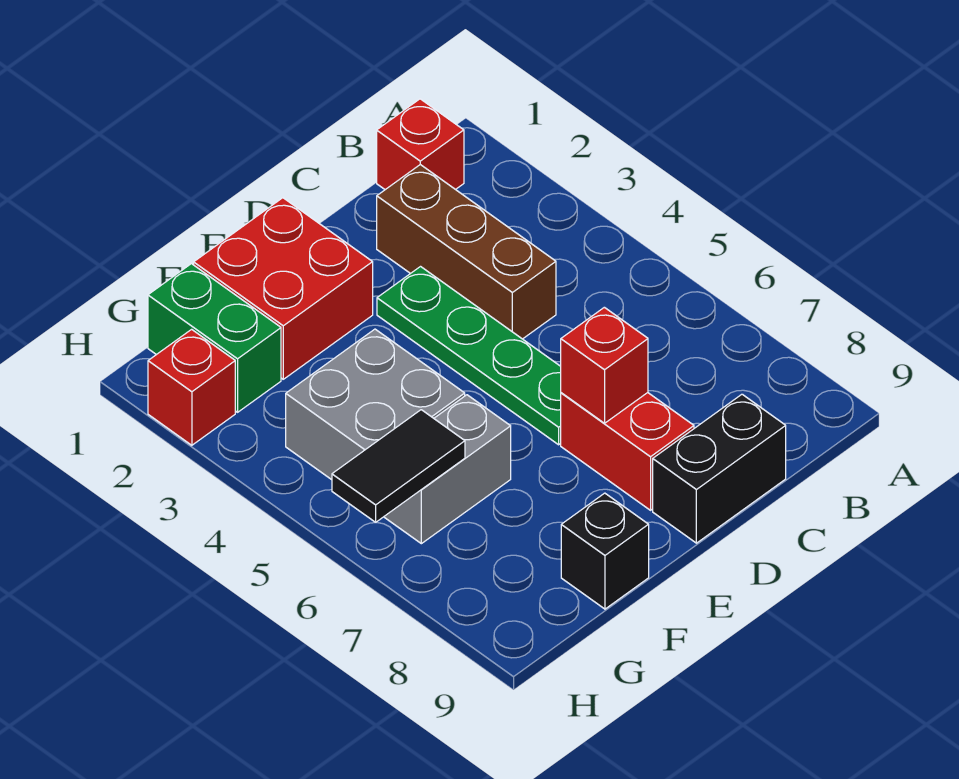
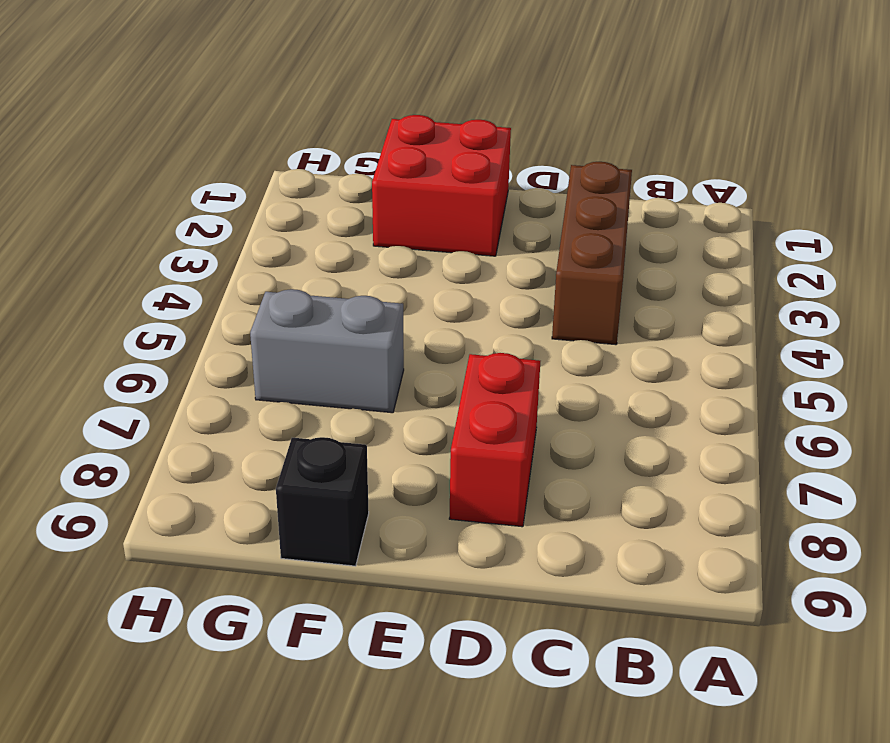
none -> red 1x1 brick [377,99,464,190]
none -> black 1x2 brick [653,394,786,543]
none -> green 1x4 plate [377,267,561,445]

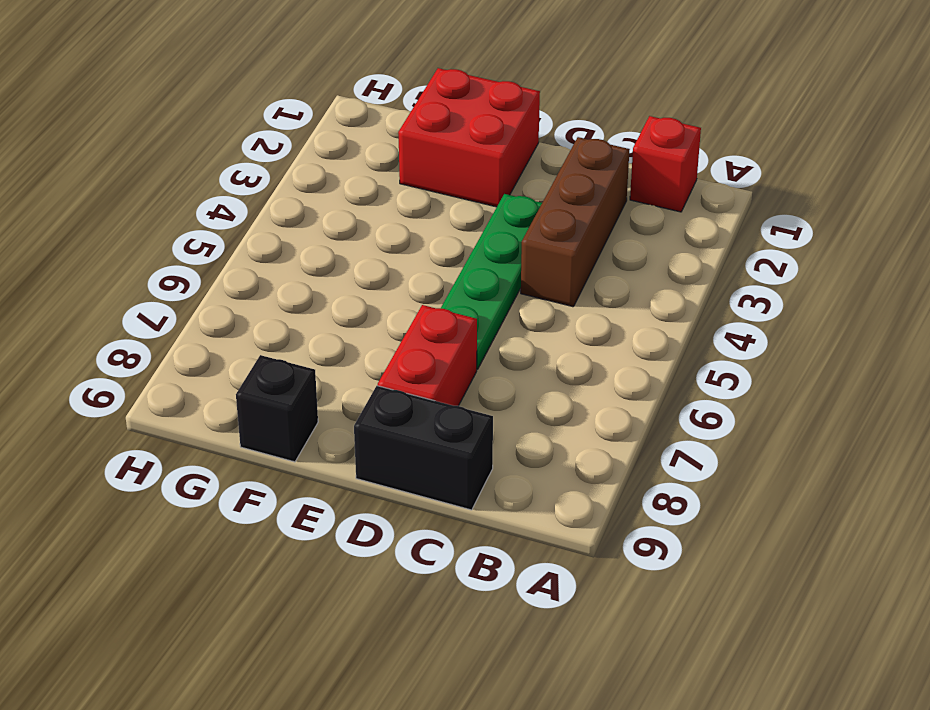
none -> grey 2x2 brick [286,329,465,480]
none -> grey 1x2 brick [384,395,511,544]
none -> green 1x2 brick [148,264,281,412]

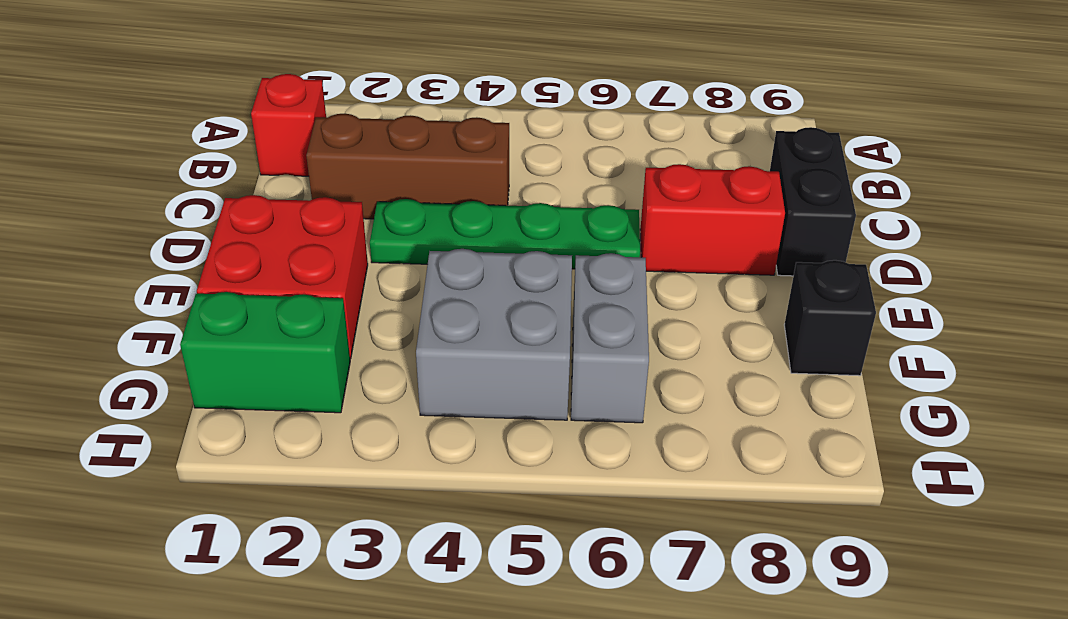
none -> red 1x1 brick [148,329,235,445]
none -> red 1x1 brick [561,307,648,423]
none -> black 1x2 tile [332,410,465,522]

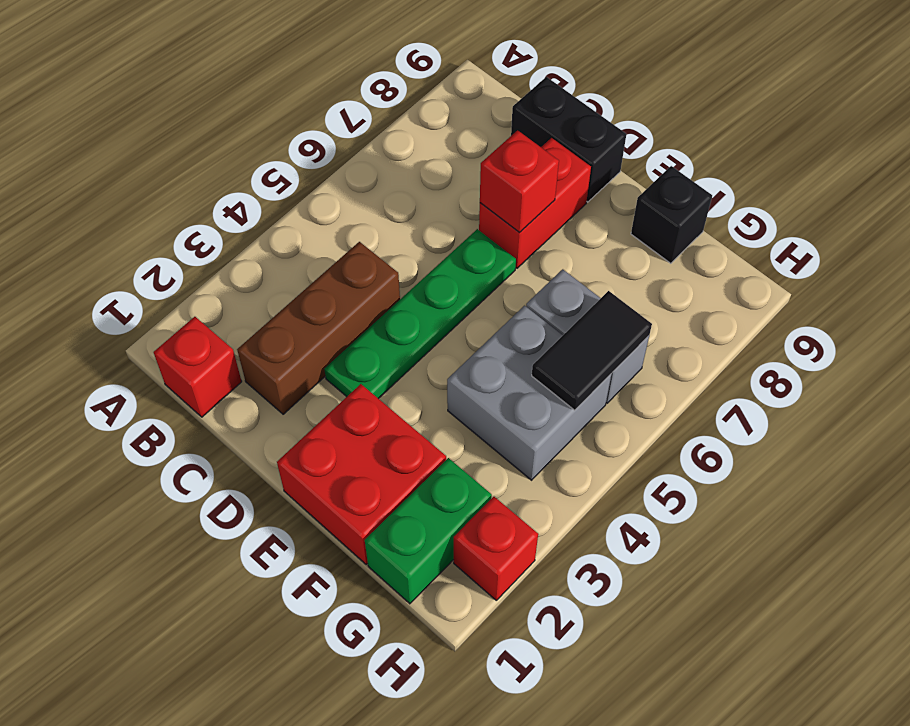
black 1x2 tile [532,291,652,410] -> black 1x2 tile turned to [332,410,465,522]

